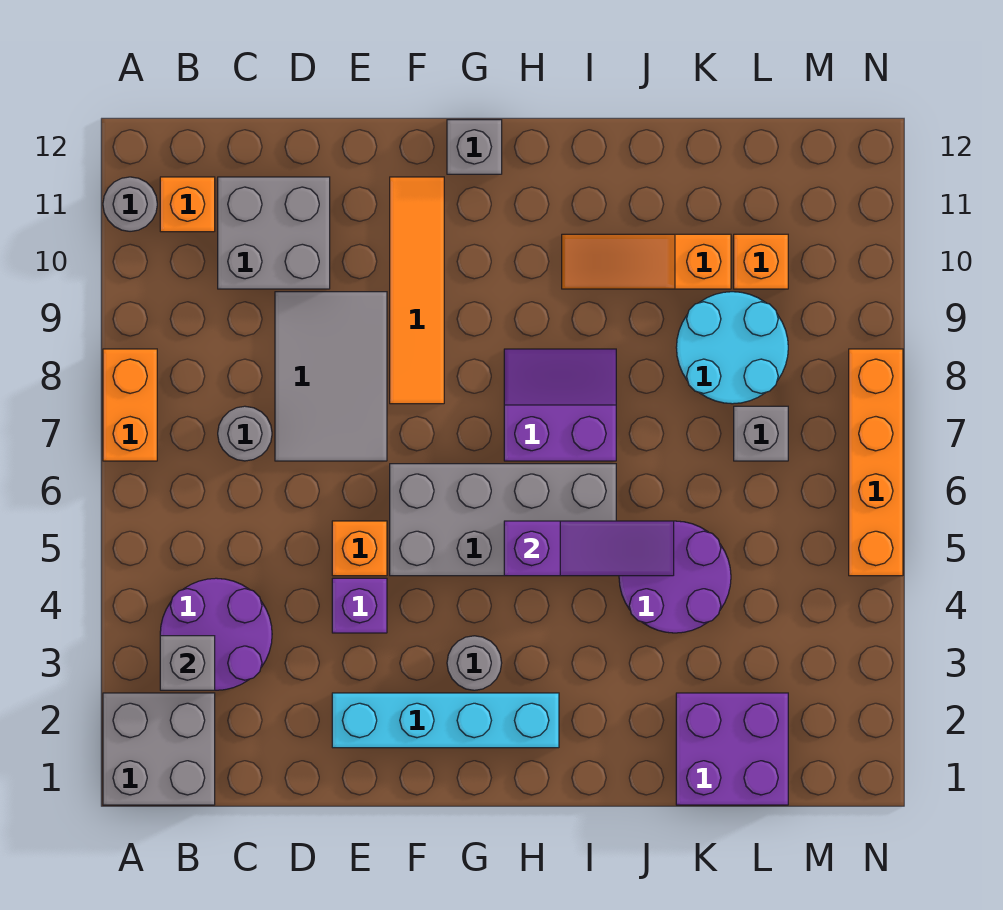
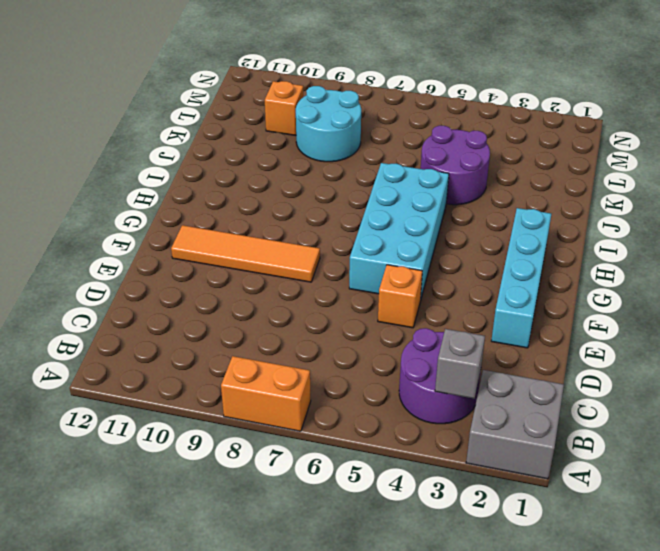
cyan 2x4 brick [349,163,449,301] -> grey 2x4 brick [390,464,616,576]
none -> grey 1x1 round brick [103,177,157,231]
none -> orange 1x1 brick [160,177,215,232]
none -> grey 1x1 round brick [218,406,272,461]

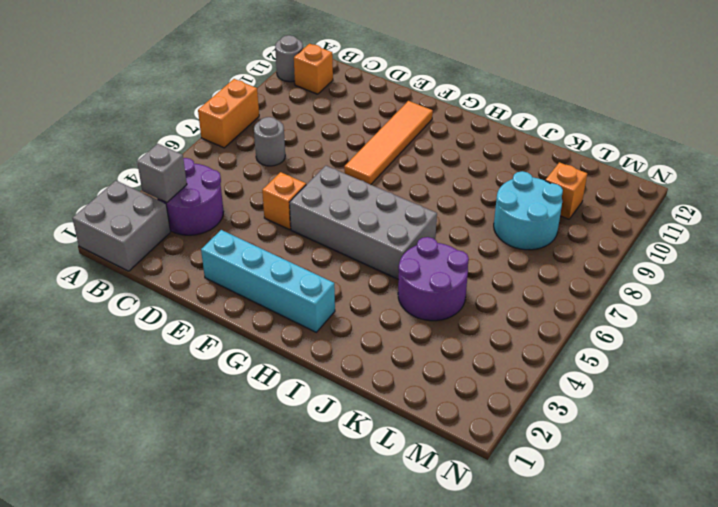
none -> grey 2x2 brick [218,177,330,289]
none -> grey 2x3 tile [275,292,387,461]
none -> purple 1x1 brick [332,578,387,633]

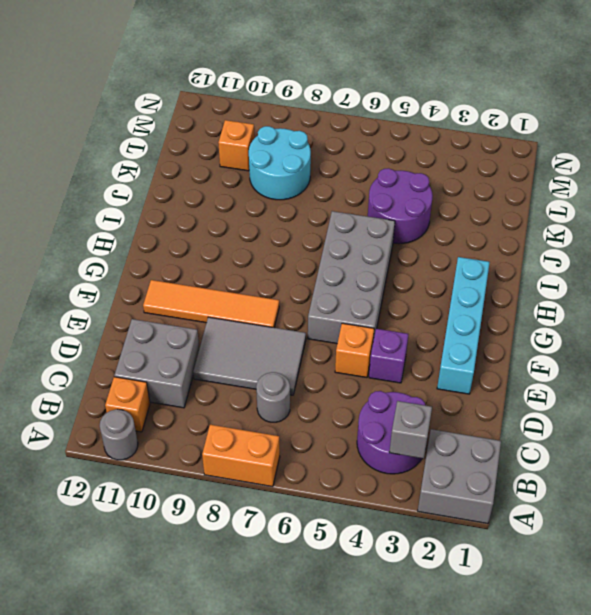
none -> grey 1x1 round brick [447,636,502,690]
none -> grey 1x1 brick [447,120,502,174]
none -> purple 2x2 slope [504,349,616,461]

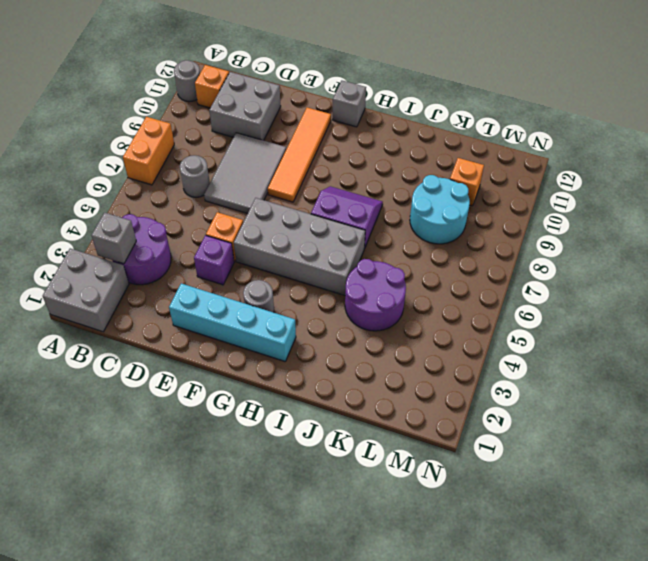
none -> orange 1x3 slope [562,234,731,289]
none -> purple 2x2 brick [676,693,788,805]
none -> grey 1x1 brick [734,406,788,461]

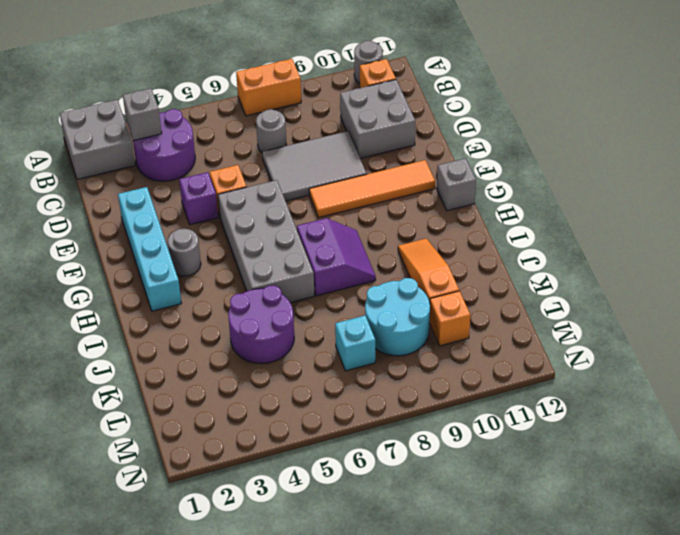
cyan 1x1 brick [335,315,375,371] -> grey 1x1 brick [734,406,788,461]
none -> purple 2x2 brick [676,693,788,805]
none -> orange 1x4 brick [849,349,903,576]
none -> purple 1x3 slope [504,521,674,576]

